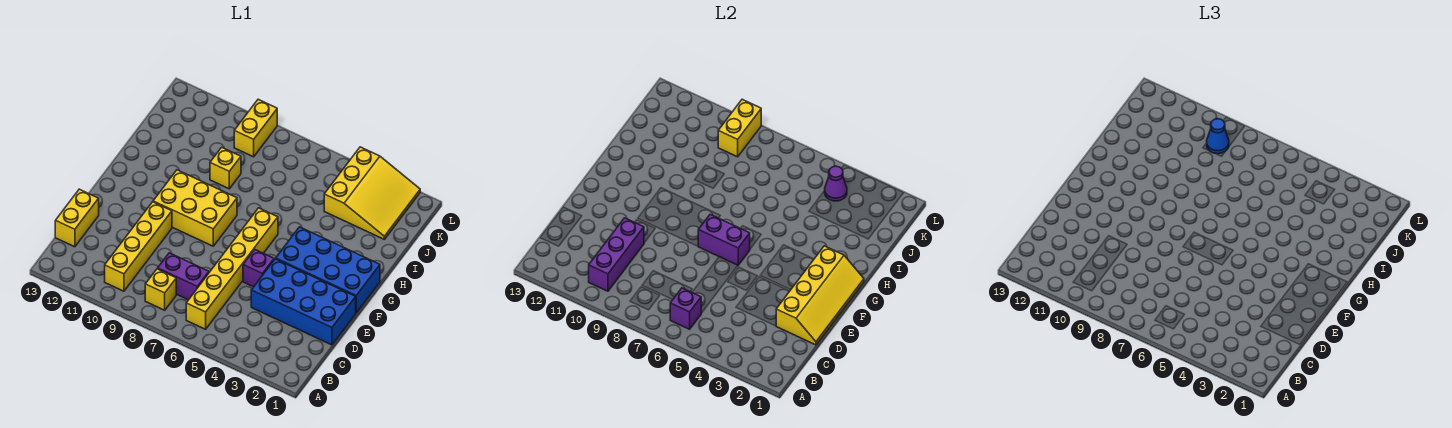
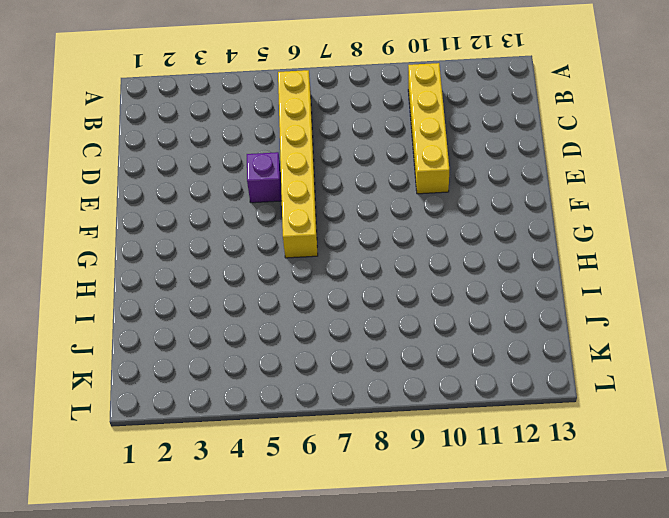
none -> yellow 1x1 brick [145,269,176,310]
none -> purple 1x2 brick [158,253,209,300]
none -> yellow 1x2 brick [55,189,99,247]

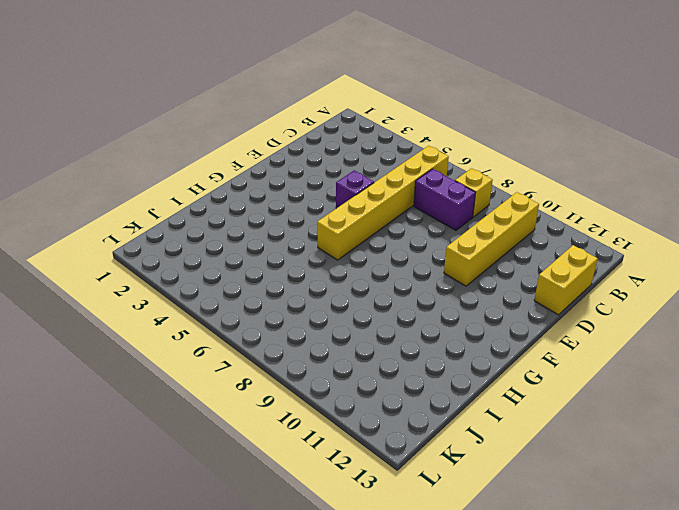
none -> blue 2x4 brick [251,259,356,345]
none -> blue 2x4 brick [276,227,380,313]
none -> yellow 2x3 brick [153,170,237,246]

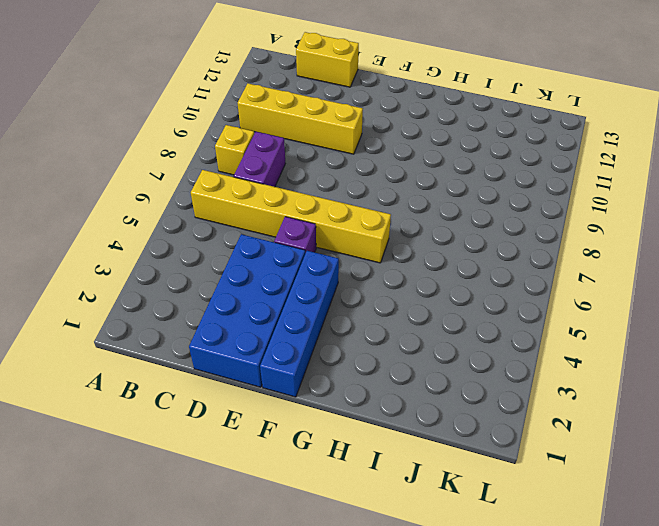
blue 1x4 brick [260,251,339,397] -> blue 2x4 brick [276,227,380,313]
none -> yellow 2x3 brick [153,170,237,246]
none -> yellow 1x1 brick [210,147,241,189]
none -> yellow 3x3 slope [324,147,420,239]

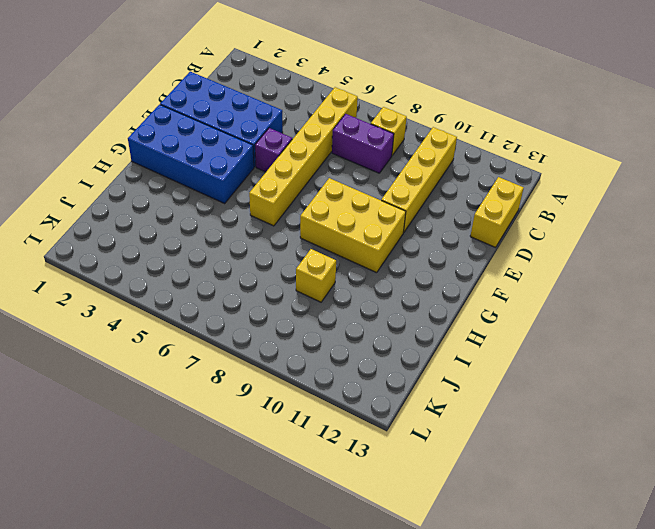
none -> yellow 3x3 slope [324,147,420,239]
none -> yellow 1x2 brick [234,99,277,157]
none -> purple 1x1 brick [670,288,701,329]

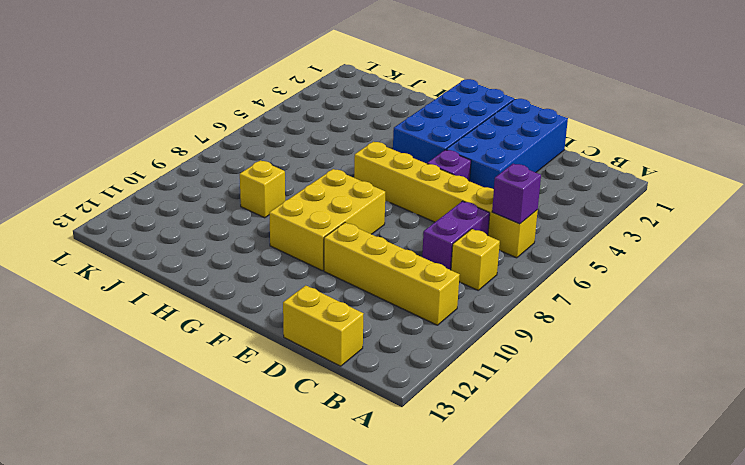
none -> yellow 3x3 slope [324,147,420,239]
none -> yellow 1x2 brick [234,99,277,157]
none -> purple 1x3 brick [589,218,644,291]

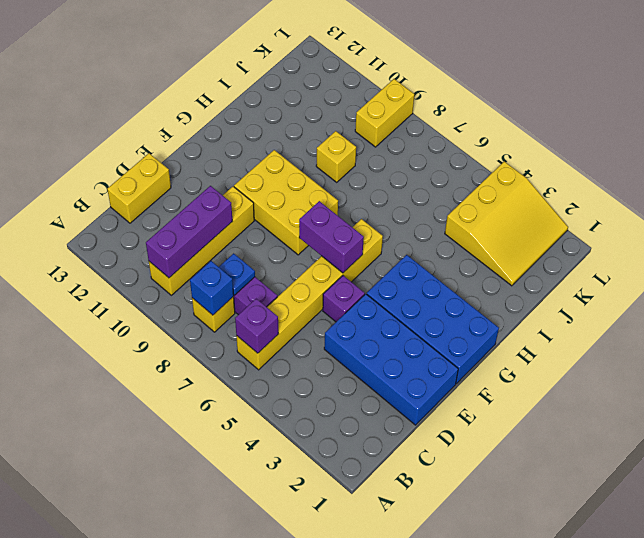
blue 1x1 brick [190,261,234,315] -> none
blue 1x1 plate [219,253,255,295] -> none
none -> yellow 2x4 slope [776,246,864,345]
none -> purple 1x1 cone [825,166,847,201]
none -> yellow 1x2 brick [718,99,761,157]

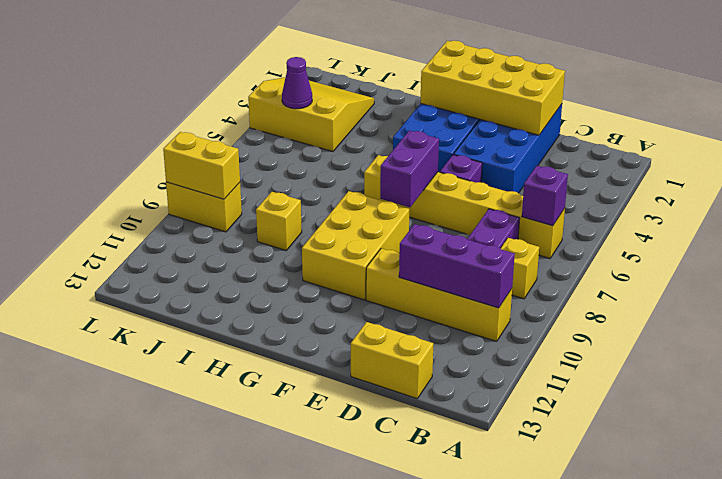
yellow 2x4 brick [421,41,565,135] -> yellow 2x4 slope [776,246,864,345]
none -> blue 1x1 cone [1207,119,1229,154]

